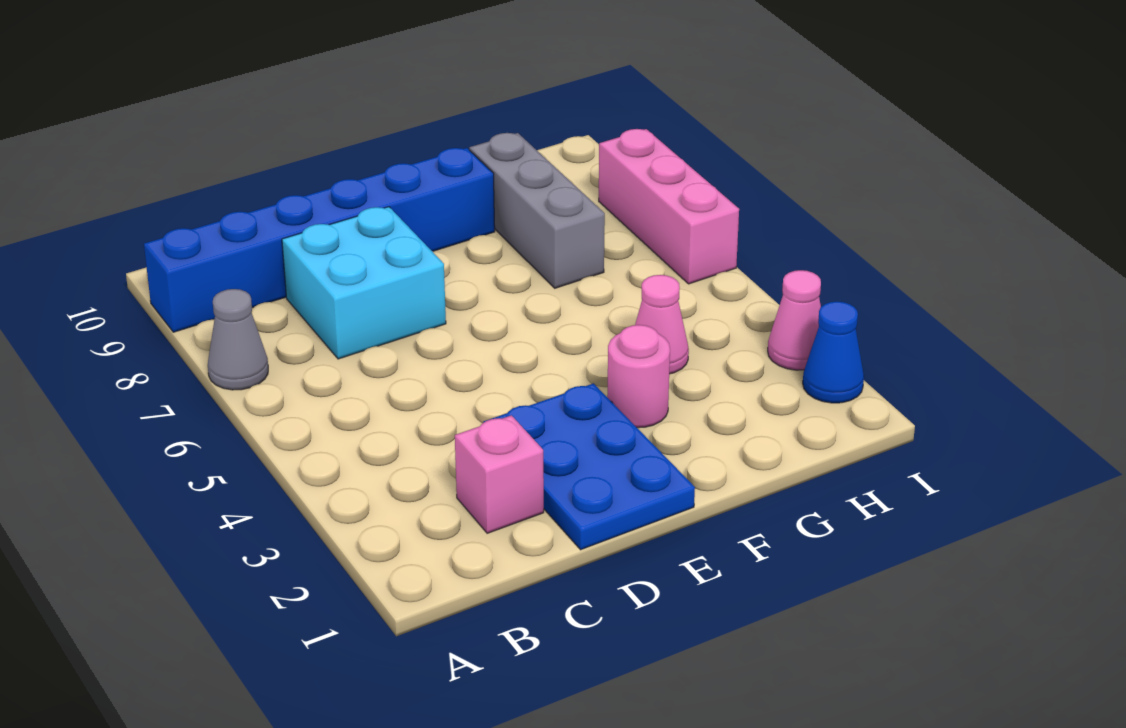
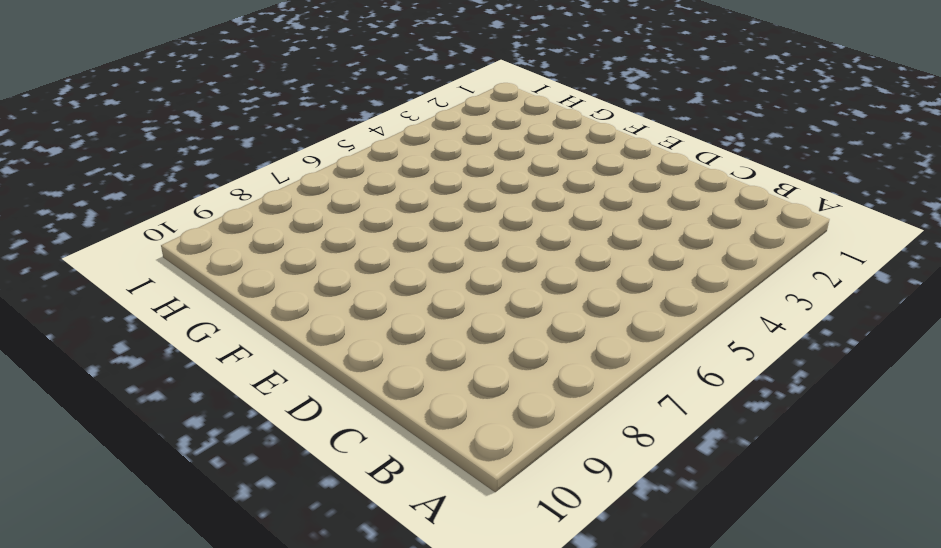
none -> grey 1x1 cone [208,289,268,390]
none -> blue 1x6 brick [144,148,495,332]

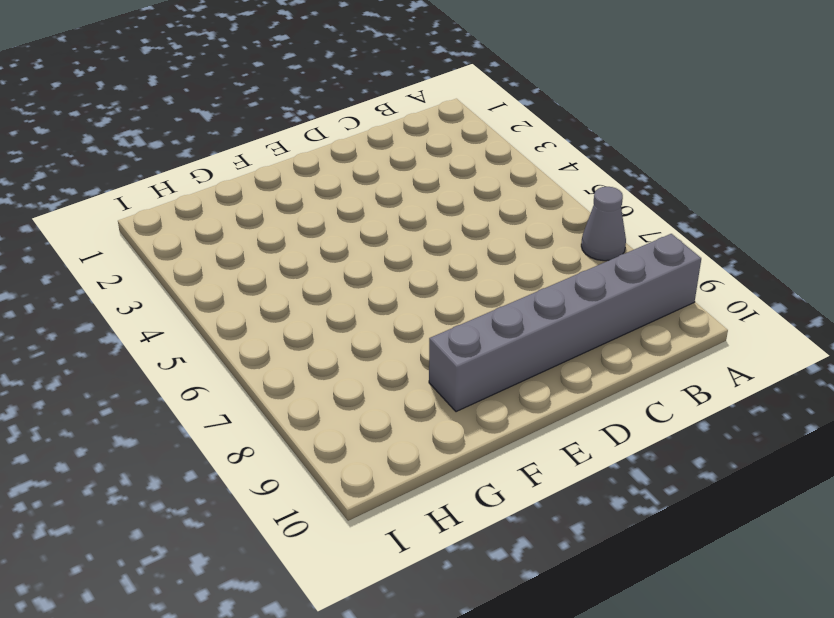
grey 1x6 brick [429,234,701,412] -> blue 1x6 brick [144,148,495,332]
none -> pink 1x1 brick [455,415,544,533]
none -> cyan 2x2 brick [282,207,446,359]

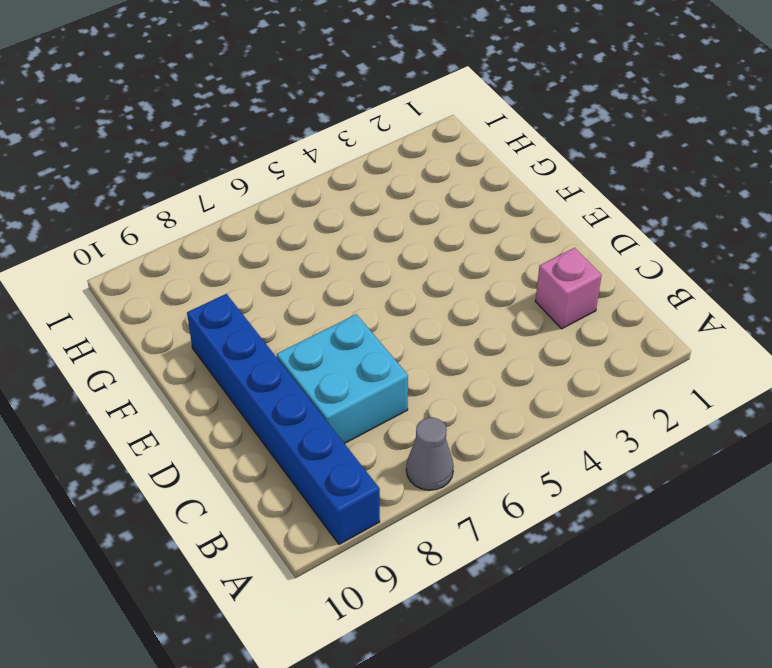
none -> blue 2x3 plate [483,383,695,550]
none -> pink 1x1 round brick [607,325,670,428]

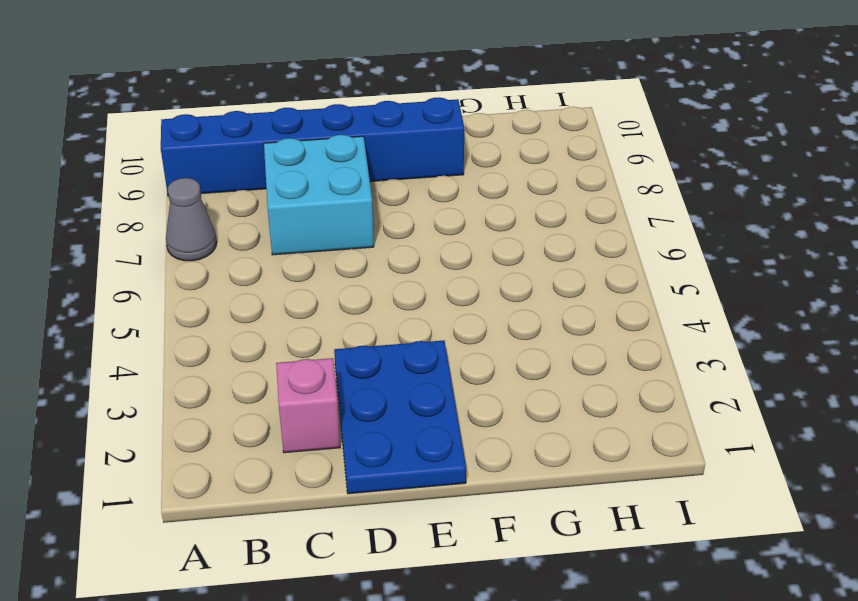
none -> pink 1x1 round brick [607,325,670,428]
none -> pink 1x1 cone [635,275,689,374]

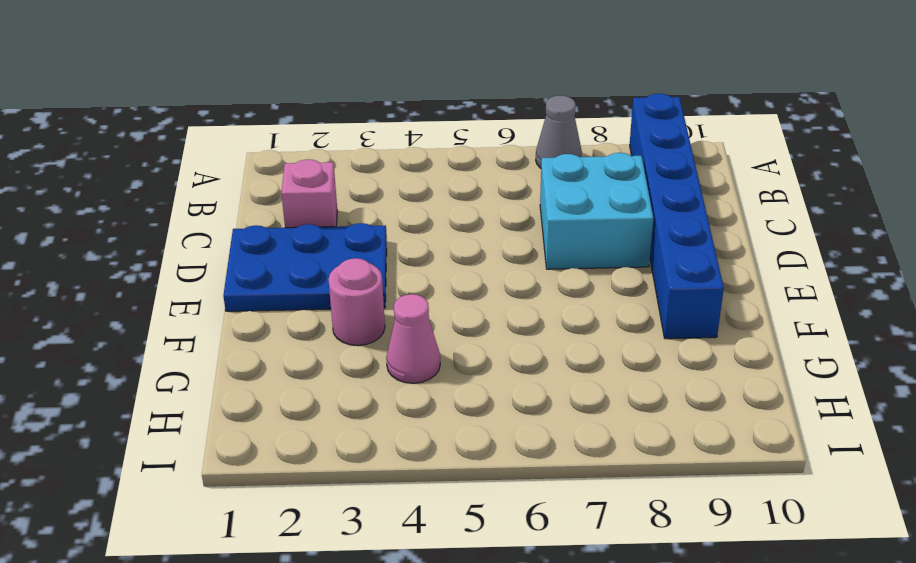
none -> grey 1x3 brick [469,133,605,288]
none -> blue 1x1 cone [803,301,864,403]

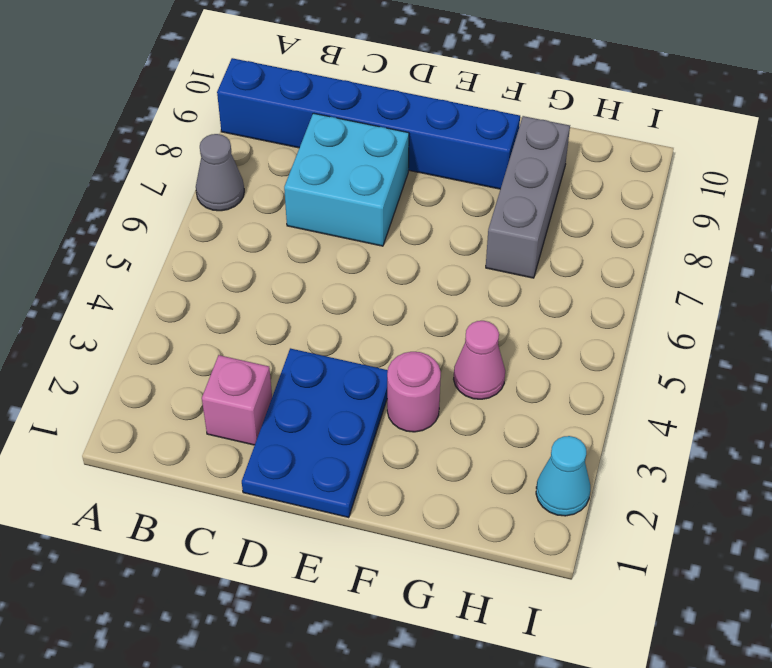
cyan 1x1 cone [536,436,590,516] -> blue 1x1 cone [803,301,864,403]
none -> pink 1x1 cone [768,270,821,370]
none -> pink 1x3 brick [599,129,739,284]

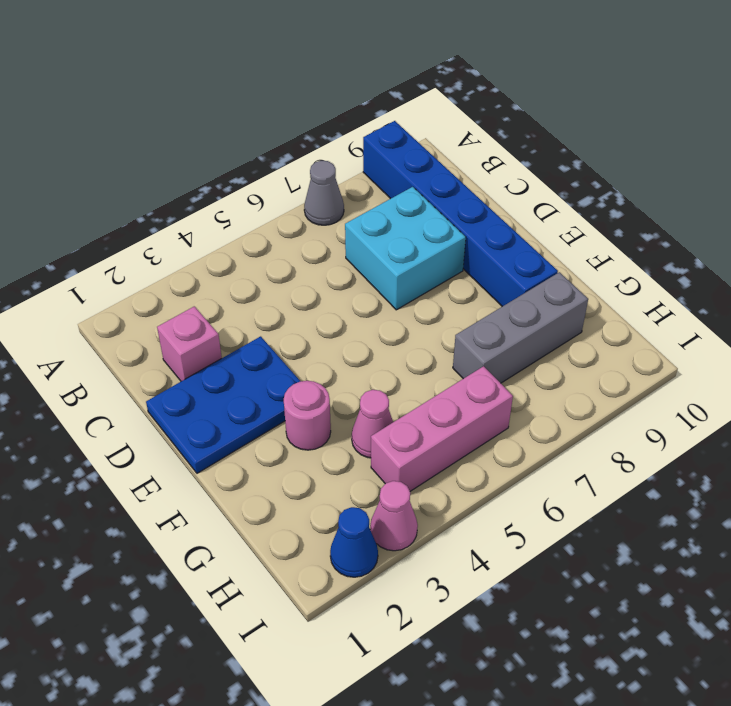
pink 1x3 brick [371,366,513,491] -> pink 1x3 brick moved to [599,129,739,284]

